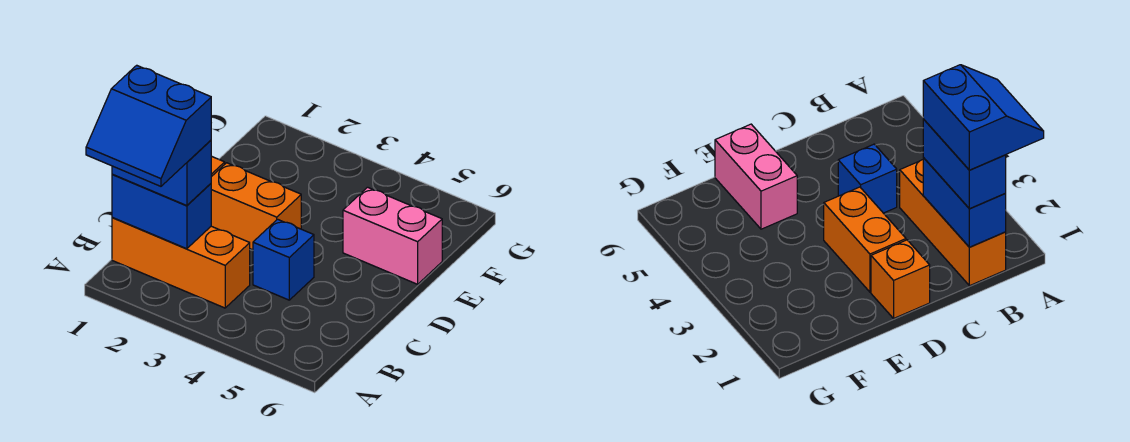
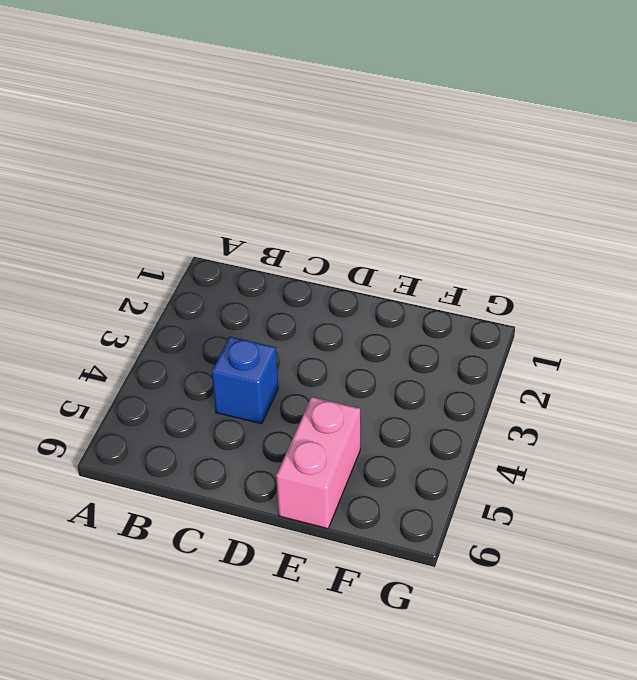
none -> orange 1x3 brick [112,217,250,308]
none -> orange 1x1 brick [871,240,930,318]

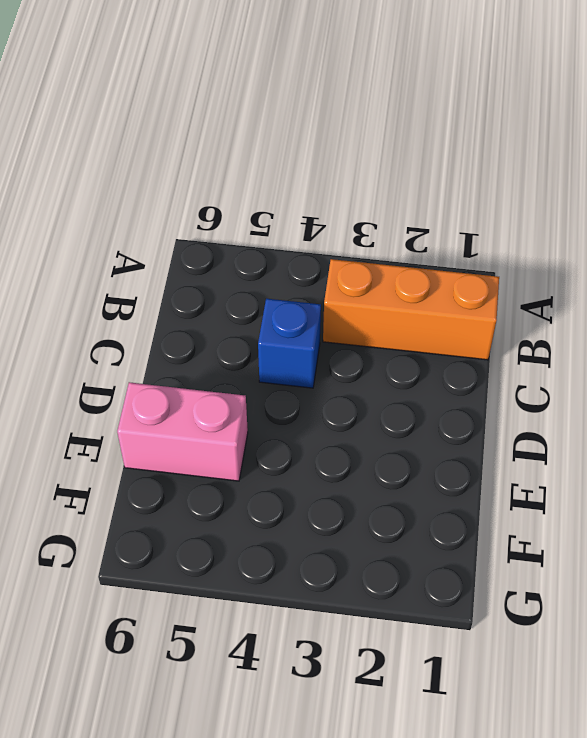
none -> orange 1x1 brick [871,240,930,318]
none -> orange 1x2 brick [211,163,301,250]

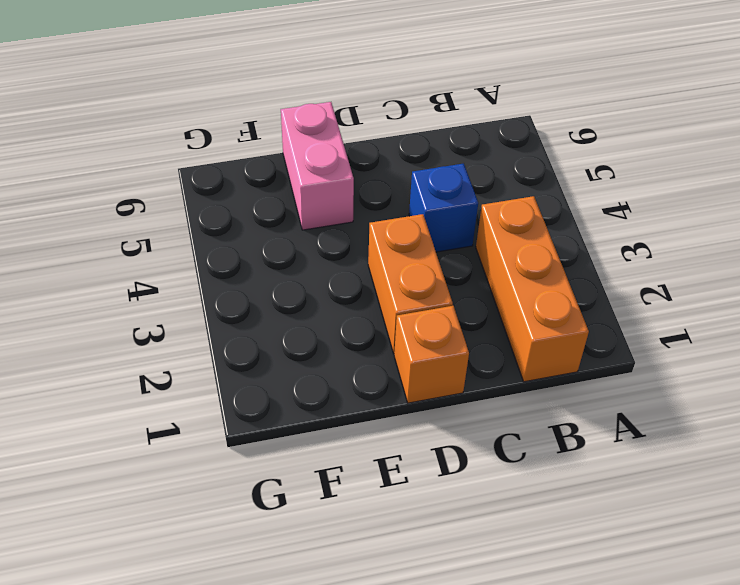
none -> blue 1x2 brick [112,174,211,249]
none -> blue 1x2 brick [112,140,211,206]

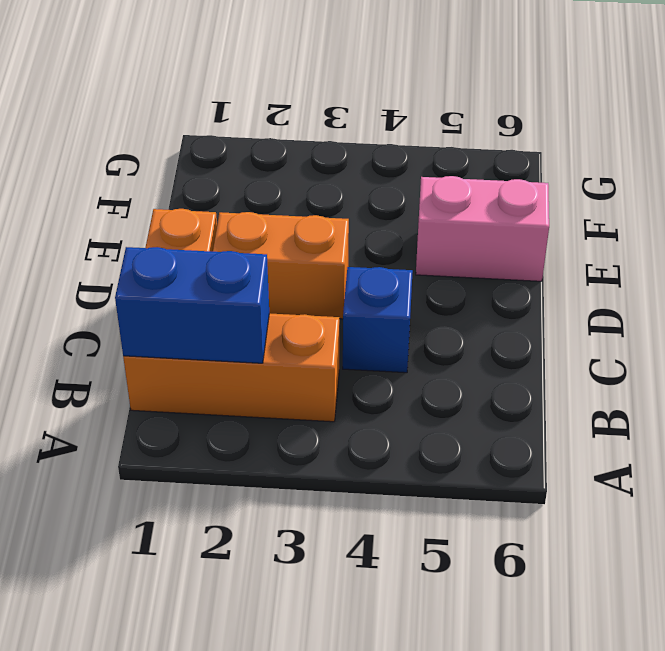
none -> blue 1x2 brick [112,140,211,206]
none -> blue 2x2 slope [86,65,211,186]

